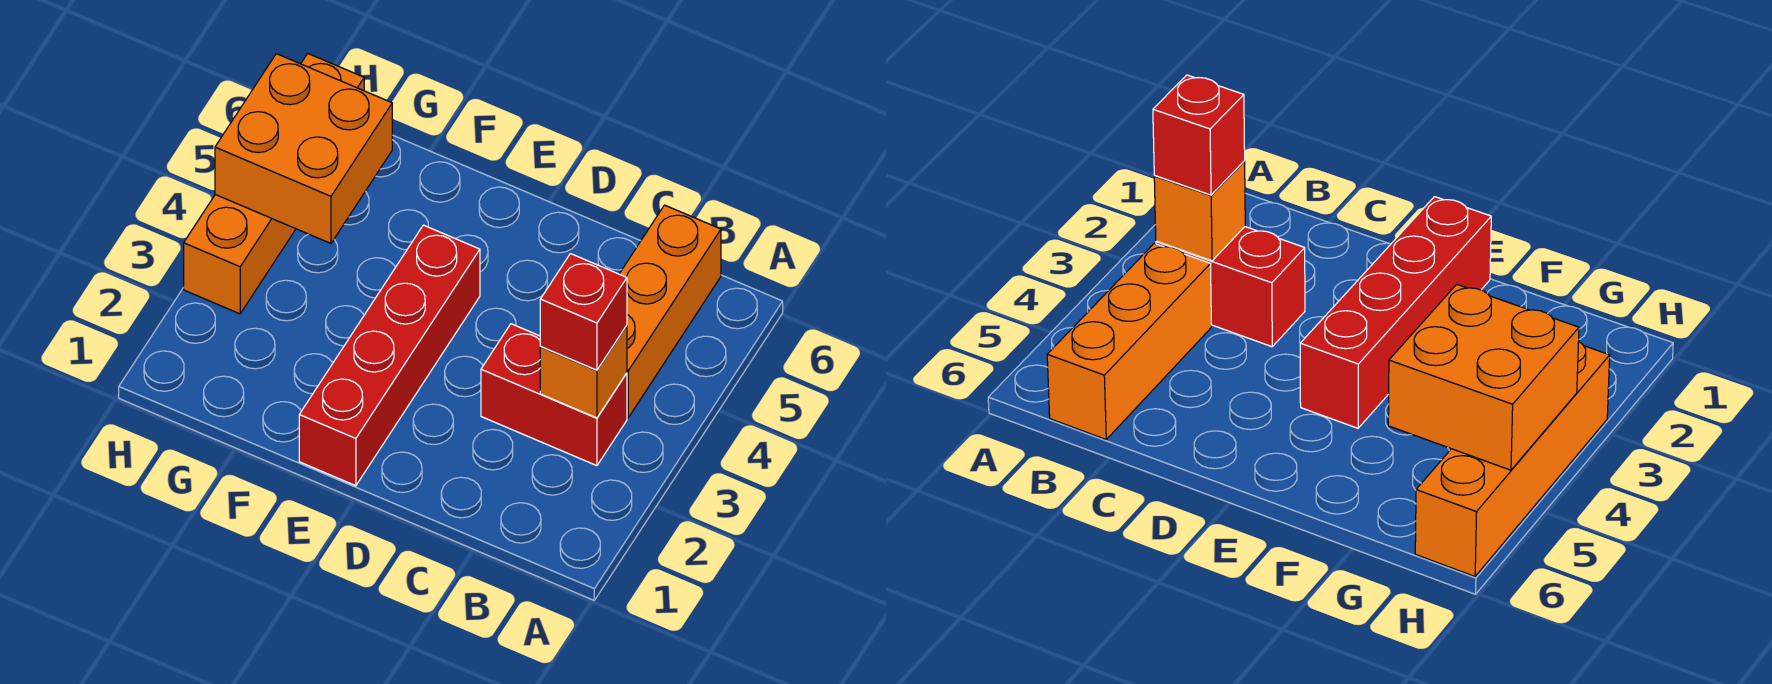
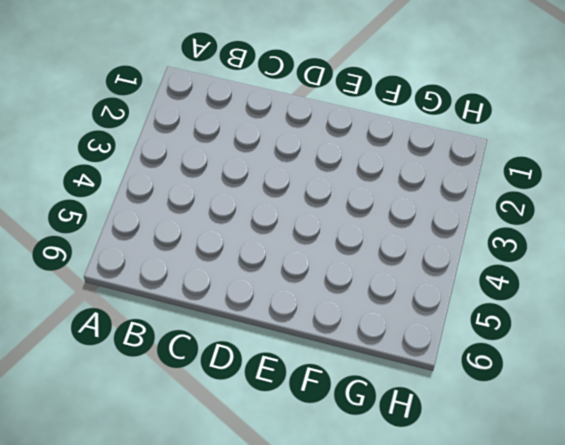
none -> red 1x2 brick [481,324,627,466]
none -> orange 1x3 brick [620,205,721,418]

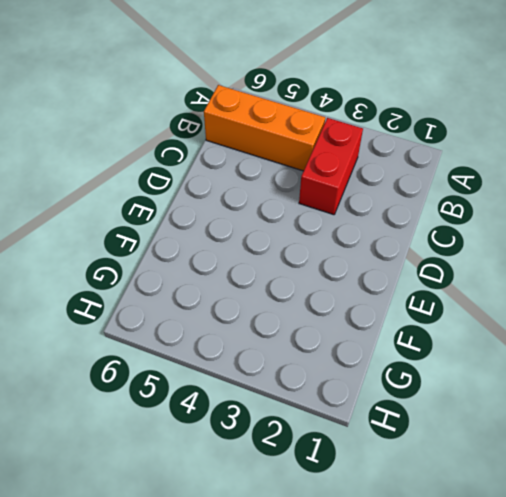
none -> red 1x4 brick [299,225,480,486]
none -> orange 1x4 brick [184,54,364,314]

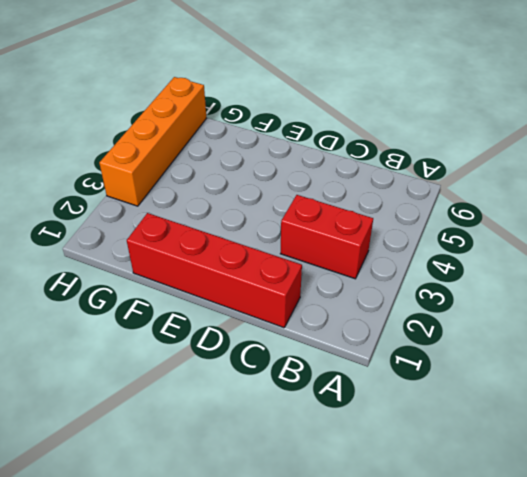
red 1x4 brick [127,213,302,328] -> red 1x4 brick turned to [299,225,480,486]
none -> orange 1x3 brick [620,205,721,418]
none -> orange 1x1 brick [540,326,627,418]

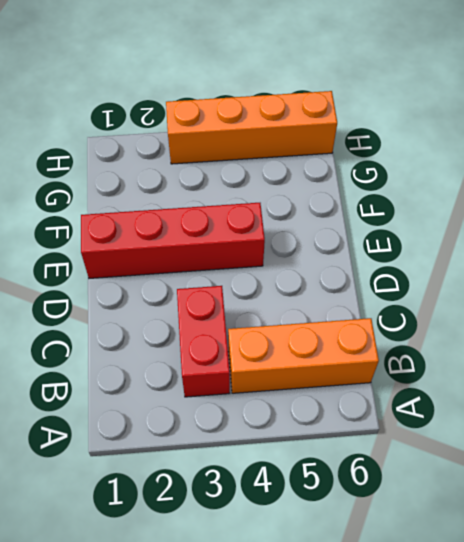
none -> orange 1x1 brick [540,326,627,418]
none -> orange 2x2 brick [215,54,392,243]

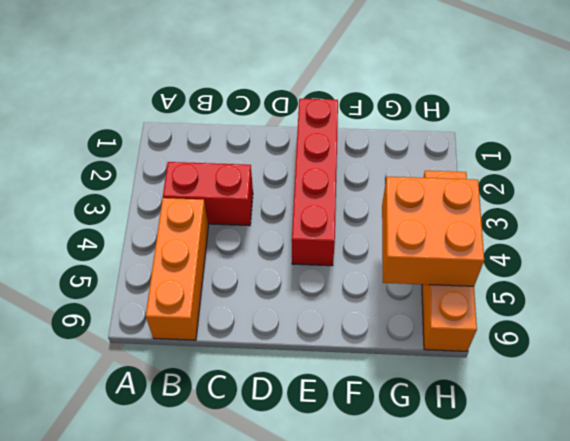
none -> orange 1x1 brick [540,326,627,418]
none -> red 1x1 brick [540,254,627,370]

